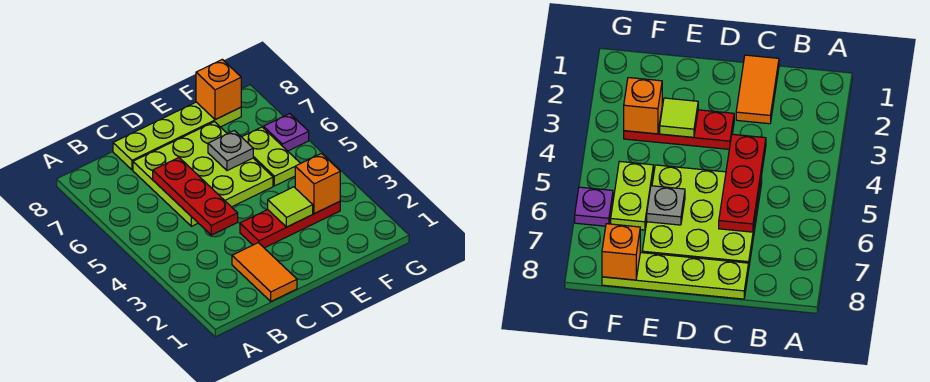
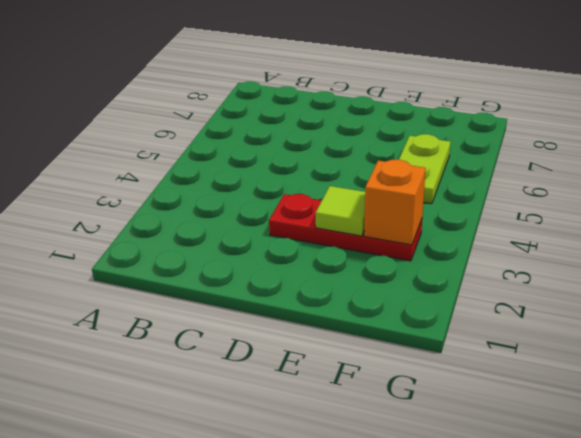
none -> orange 1x2 tile [232,243,297,301]
none -> lime 3x3 plate [133,122,273,226]

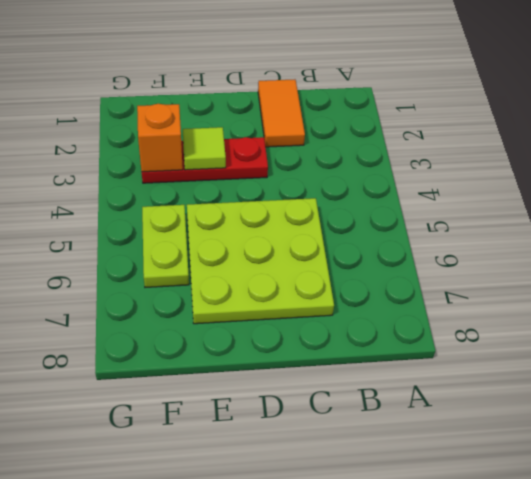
none -> lime 1x4 plate [113,102,241,170]
none -> purple 1x1 plate [263,114,309,151]

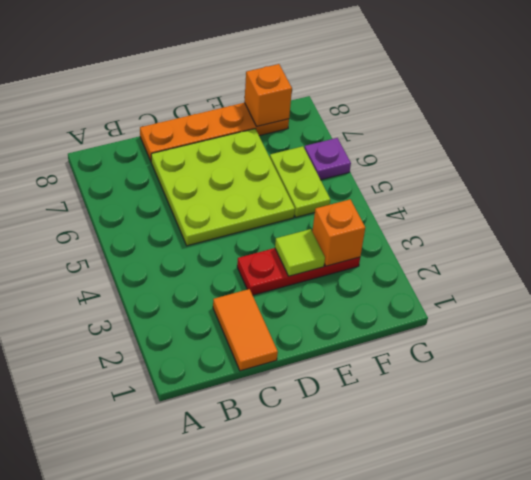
orange 1x4 plate [140,103,289,161] -> lime 1x4 plate [113,102,241,170]
none -> red 1x3 plate [153,158,238,235]
none -> grey 1x1 plate [208,131,253,171]

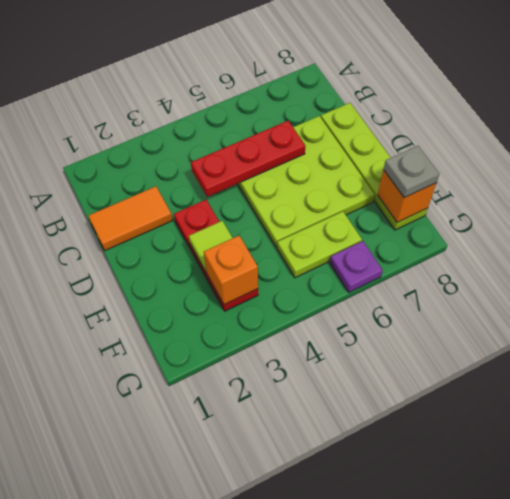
grey 1x1 plate [384,146,439,198] -> grey 1x1 plate moved to [208,131,253,171]

